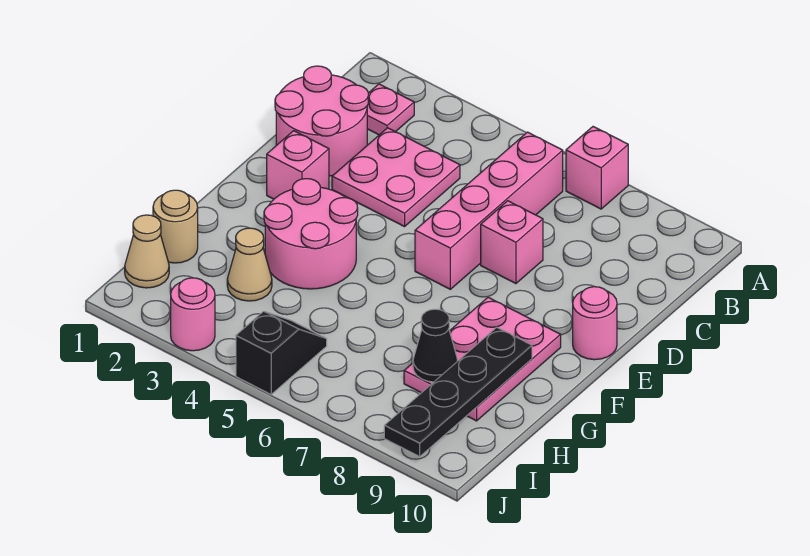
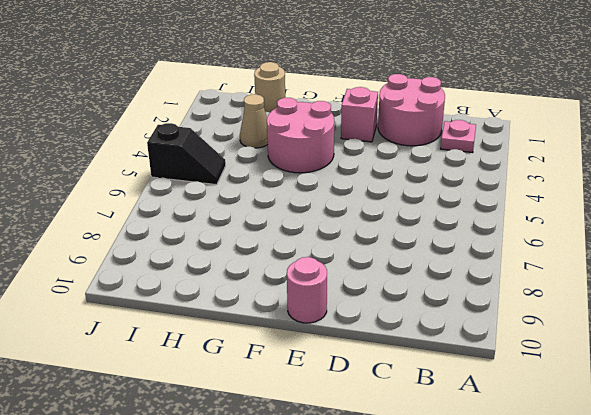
none -> pink 1x1 brick [566,127,628,209]
none -> pink 1x4 brick [415,132,563,289]
none -> pink 2x2 plate [332,128,460,227]

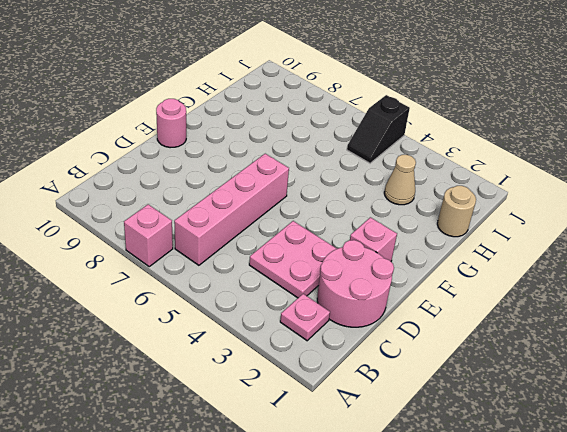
none -> pink 1x1 brick [481,201,543,284]
none -> pink 2x2 round brick [264,179,358,289]
none -> pink 2x3 plate [404,297,561,421]

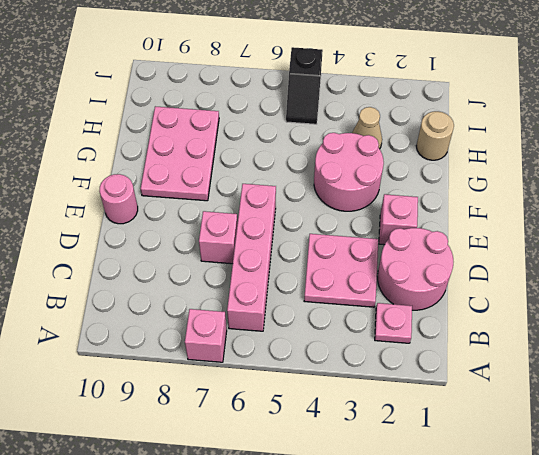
none -> tan 1x1 cone [125,215,169,288]
none -> pink 1x1 round brick [171,278,215,351]
none -> black 1x4 plate [384,327,532,457]

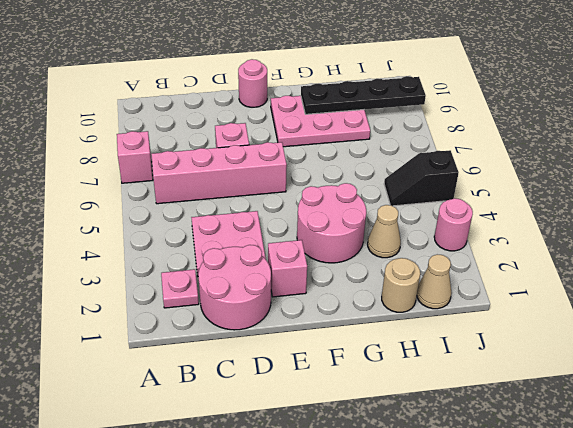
none -> black 1x1 cone [413,309,458,382]

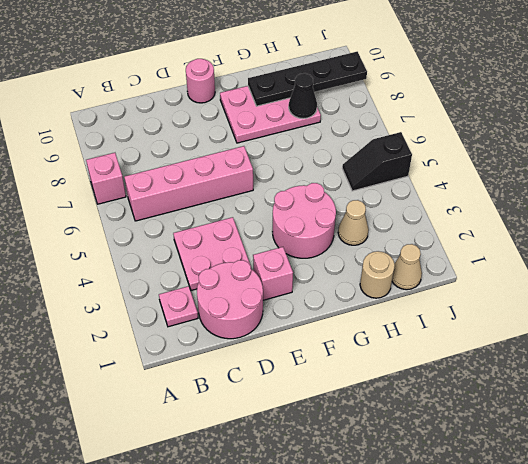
none -> pink 1x1 brick [481,201,543,284]
none -> pink 1x1 round brick [171,278,215,351]

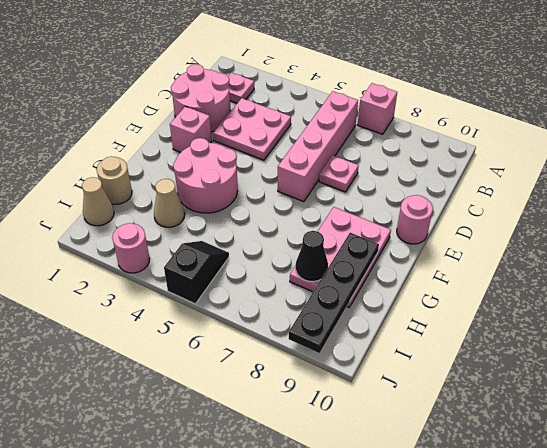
pink 1x1 plate [319,155,359,192] -> pink 1x1 brick [481,201,543,284]

